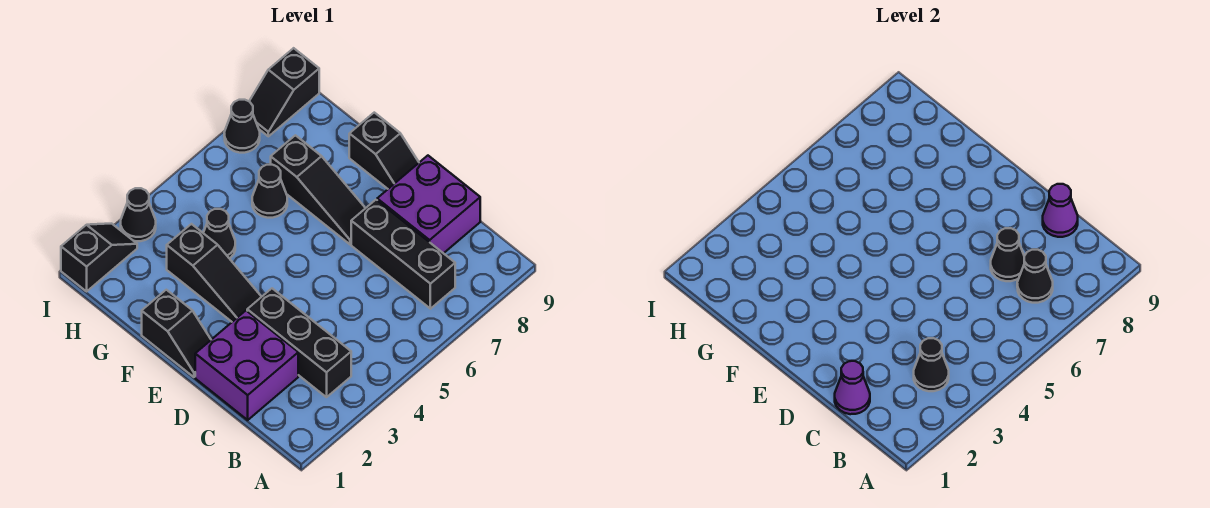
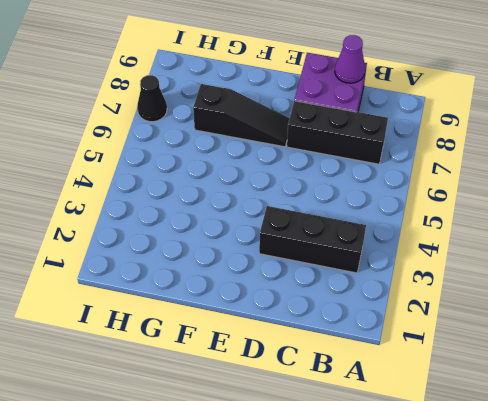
none -> purple 2x2 brick [195,311,298,420]
none -> black 1x2 slope [142,290,211,377]
none -> black 1x3 slope [167,224,261,322]

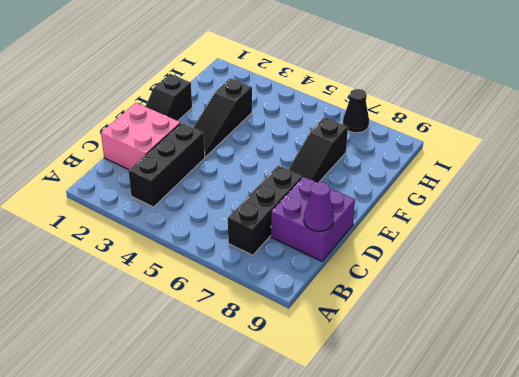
pink 2x2 brick [101,103,180,170] -> purple 2x2 brick [195,311,298,420]
none -> black 1x2 slope [349,113,419,189]
none -> black 1x1 cone [203,209,235,258]
none -> black 1x1 cone [252,164,287,218]

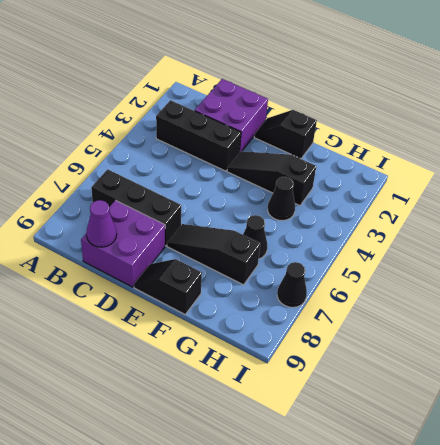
none -> black 1x2 slope [61,224,137,291]
none -> black 1x1 cone [121,188,156,241]
none -> black 1x2 slope [249,48,319,136]

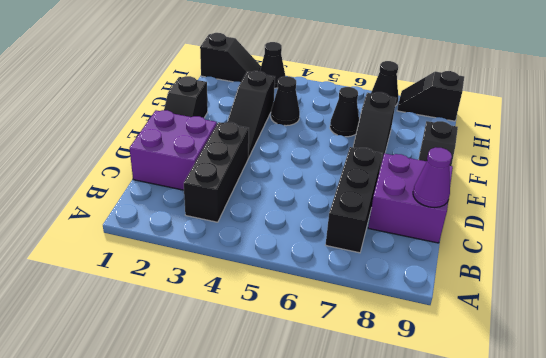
none -> black 1x1 cone [914,338,949,391]
none -> black 1x1 cone [1017,250,1053,303]
none -> purple 1x1 cone [835,361,870,414]

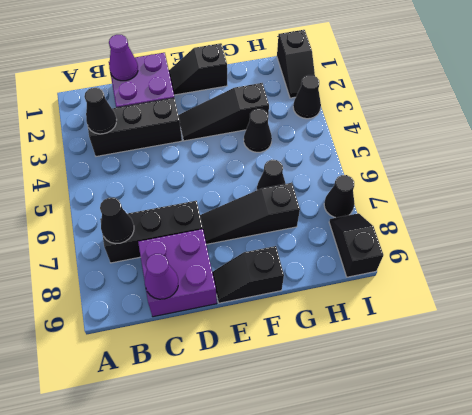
none -> black 1x1 cone [991,228,1024,281]

